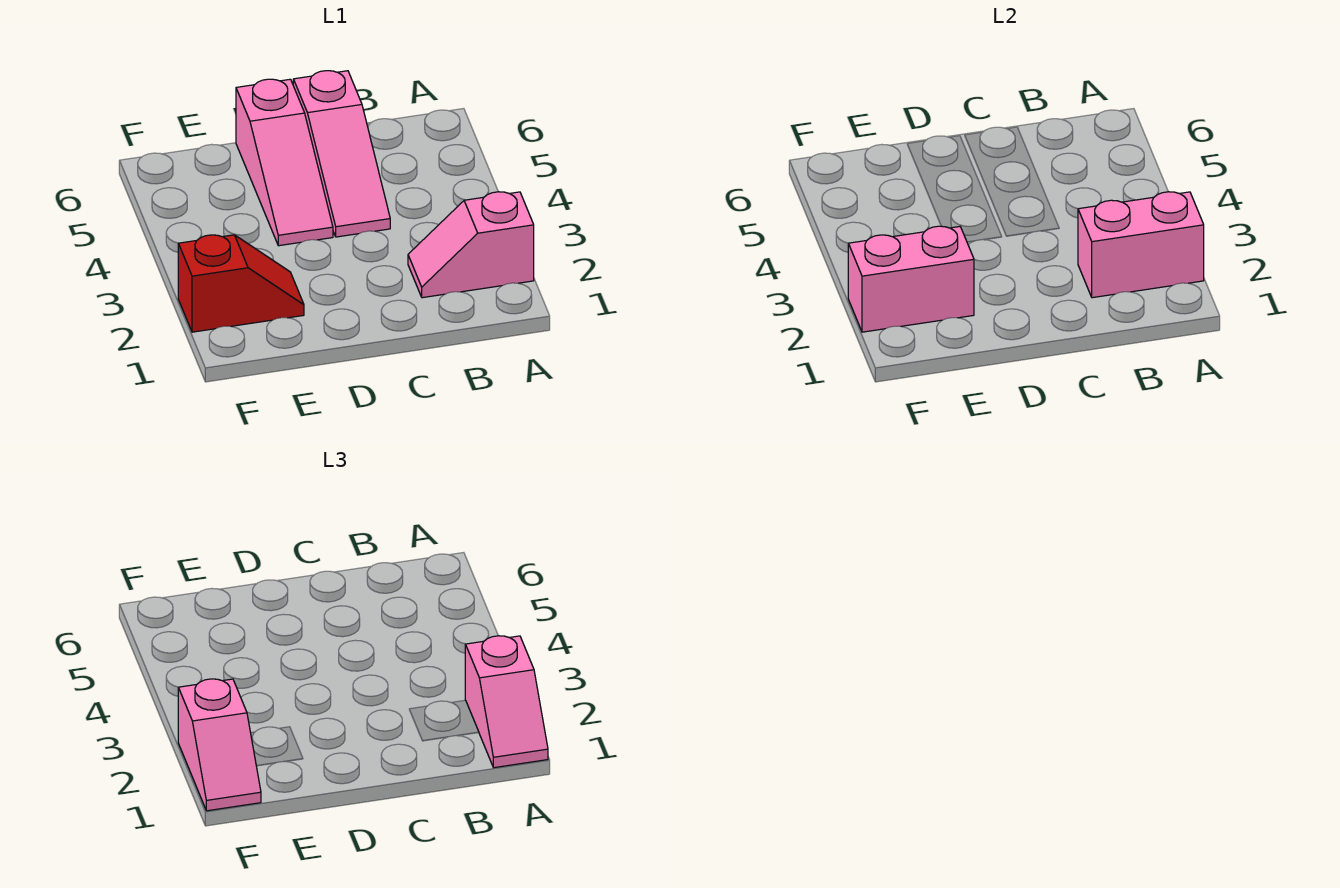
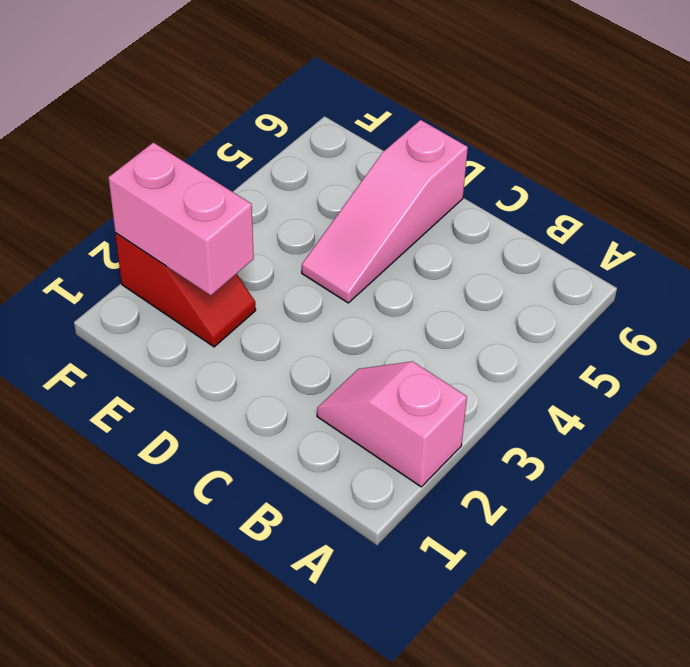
none -> pink 1x3 slope [293,71,390,237]
none -> pink 1x2 brick [1078,192,1204,298]

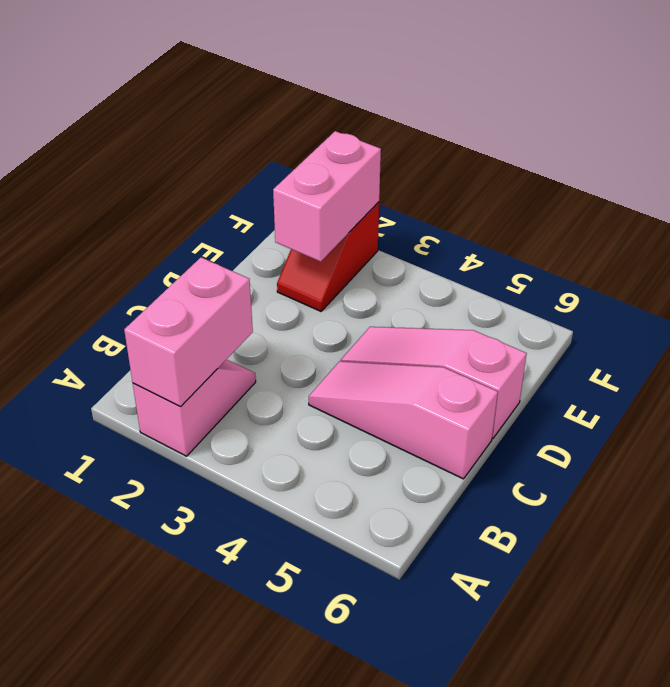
none -> pink 1x2 slope [465,636,548,768]
none -> pink 1x2 slope [178,679,261,811]

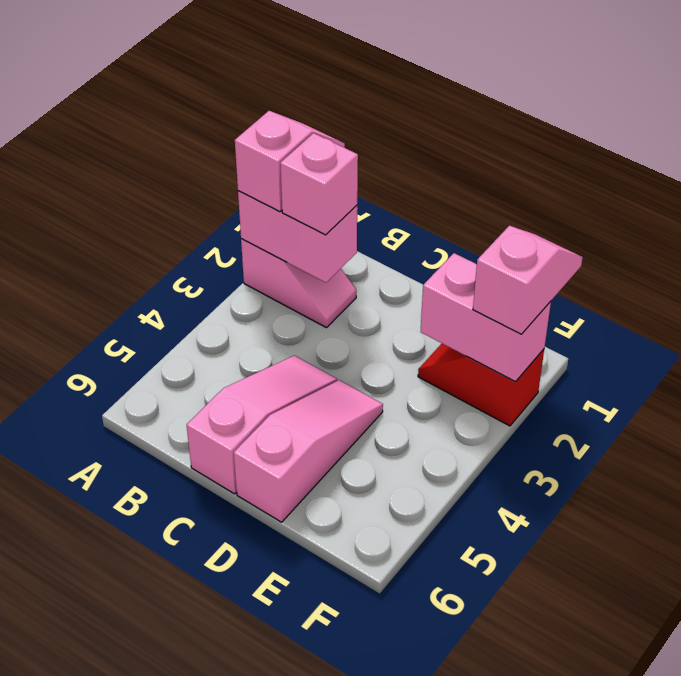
pink 1x1 brick [280,133,358,235] -> none

